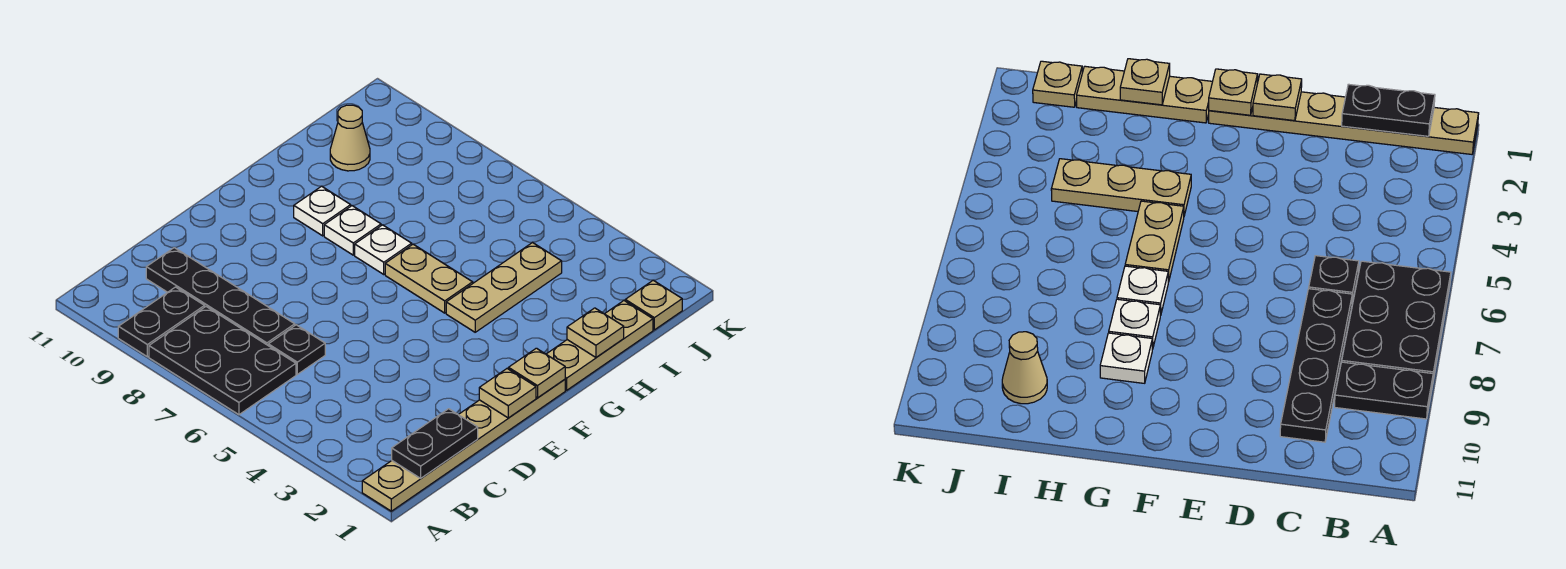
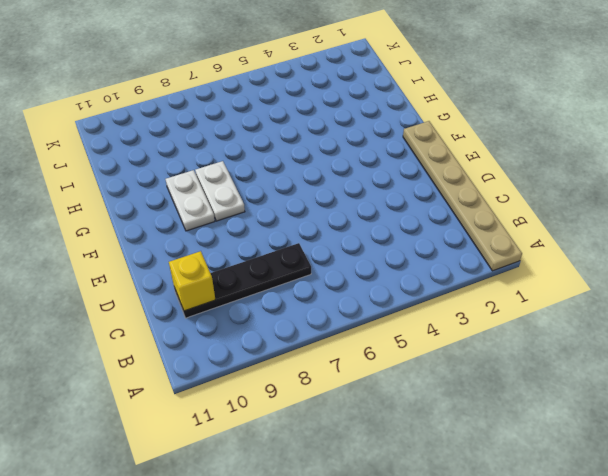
yellow 1x1 brick [169,251,215,311] -> none
white 1x2 plate [195,161,245,221] -> white 1x1 plate [324,206,381,255]
white 1x2 plate [166,170,215,231] -> white 1x1 plate [294,186,351,236]
none -> black 2x3 plate [149,307,296,415]
none -> black 1x2 plate [118,287,205,357]
none -> black 1x1 plate [268,325,325,374]

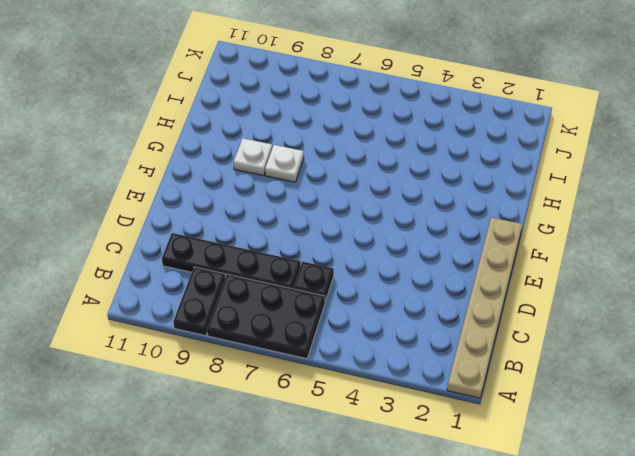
none -> tan 1x3 plate [546,301,653,390]
none -> tan 1x3 plate [446,242,562,332]
none -> tan 1x2 plate [385,244,473,313]

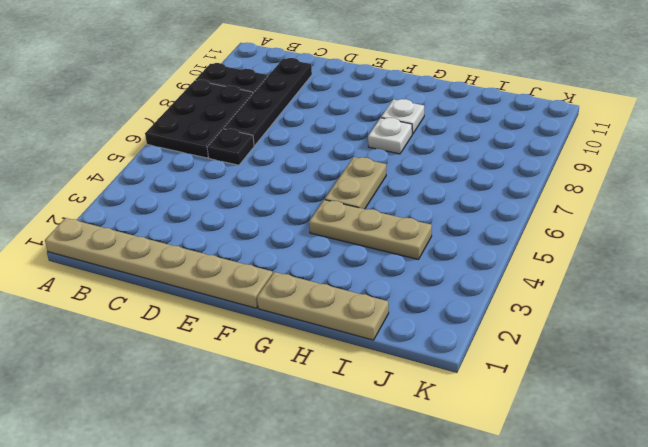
none -> white 1x1 plate [355,225,412,274]
none -> tan 1x1 cone [330,105,370,171]
none -> tan 1x1 plate [625,280,682,330]

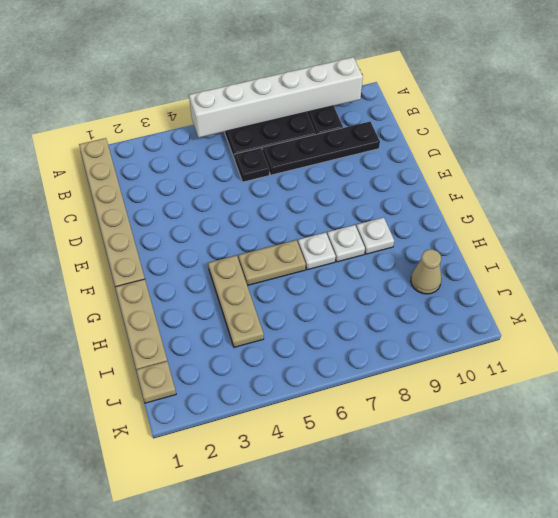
white 1x6 brick [189,57,363,138] -> none
none -> black 1x2 plate [392,409,478,478]
none -> tan 1x1 plate [479,369,536,418]
none -> tan 1x1 plate [508,348,565,398]

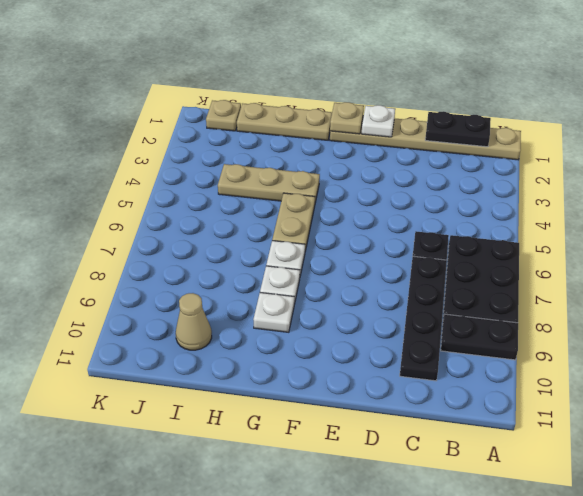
white 1x1 plate [362,105,395,137] -> tan 1x1 plate [479,369,536,418]
none -> tan 1x1 plate [567,308,624,357]

